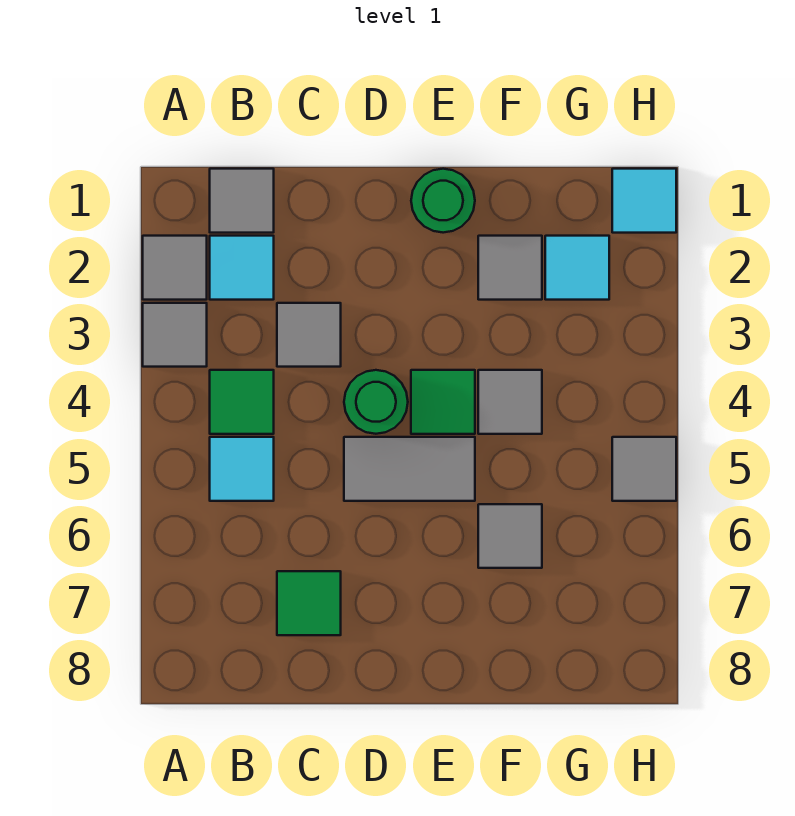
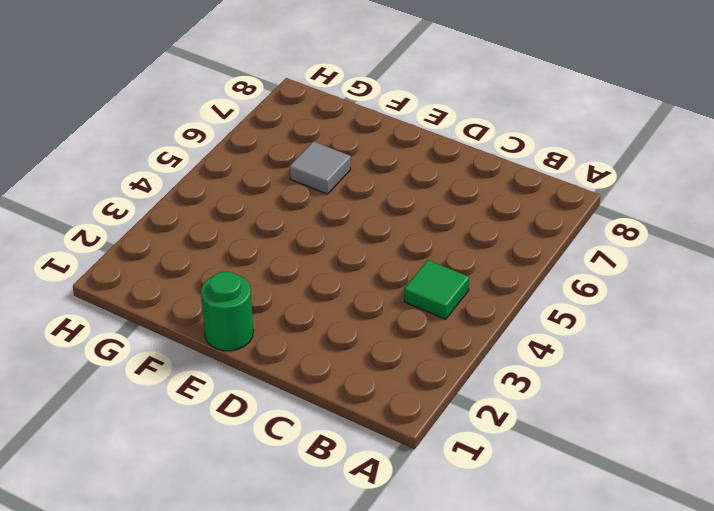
none -> grey 1x1 tile [143,236,207,300]
none -> grey 1x1 tile [143,303,207,367]
none -> grey 1x1 tile [210,169,274,233]

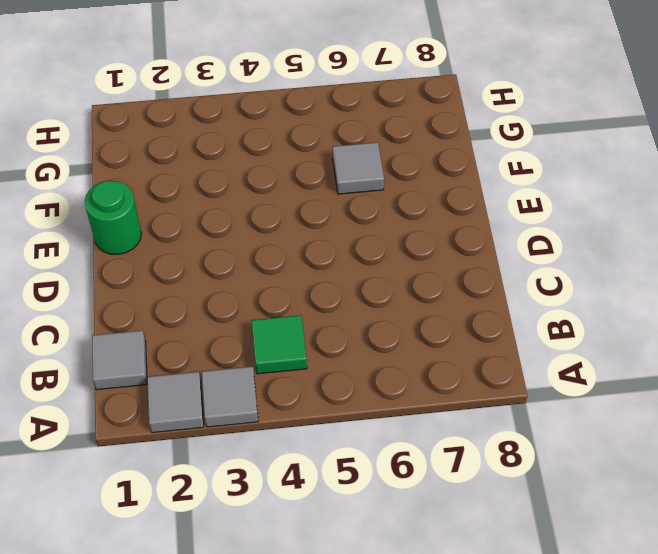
none -> cyan 1x1 tile [210,236,274,300]
none -> cyan 1x1 tile [210,437,274,501]
none -> grey 1x1 tile [277,303,341,367]

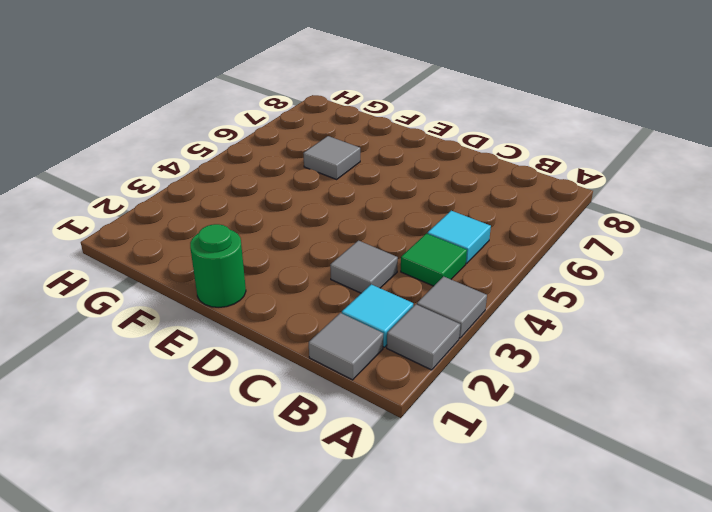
none -> green 1x1 tile [277,571,341,635]
none -> green 1x1 round brick [344,370,408,434]
none -> grey 1x2 tile [344,437,475,501]

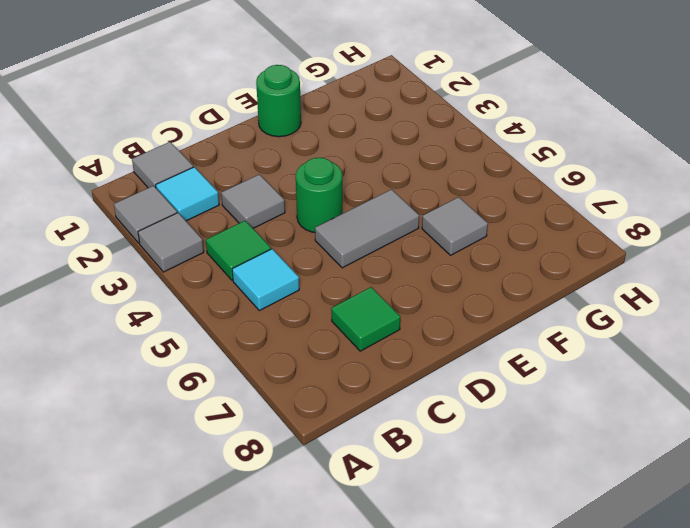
none -> green 1x1 tile [411,370,475,434]
none -> grey 1x1 tile [478,236,542,300]
none -> grey 1x1 tile [478,370,542,434]

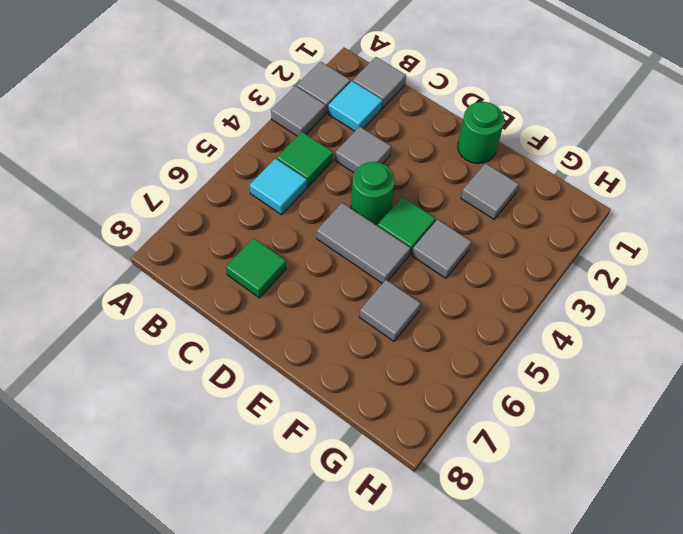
none -> cyan 1x1 tile [545,236,609,300]
none -> cyan 1x1 tile [612,169,676,233]
none -> grey 1x1 tile [612,437,676,501]

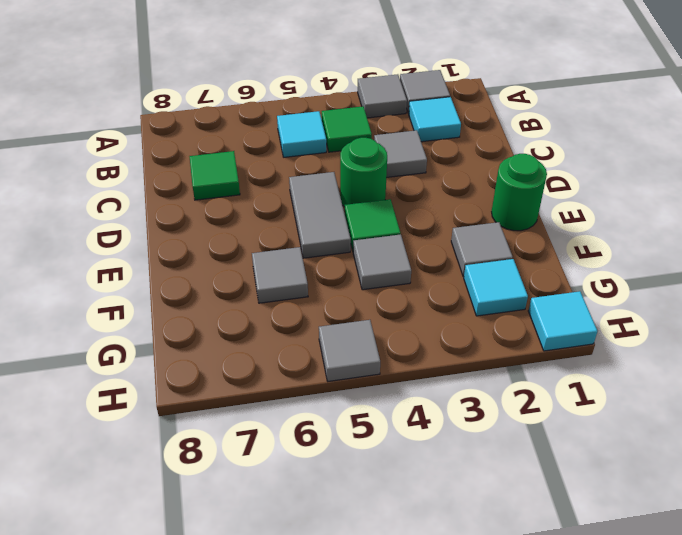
none -> grey 1x1 tile [210,169,274,233]

